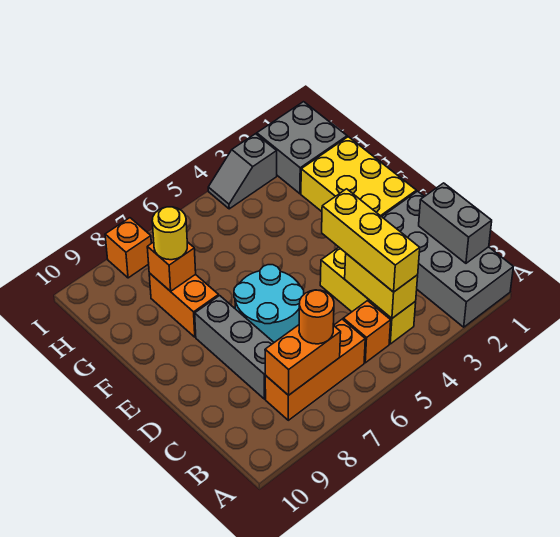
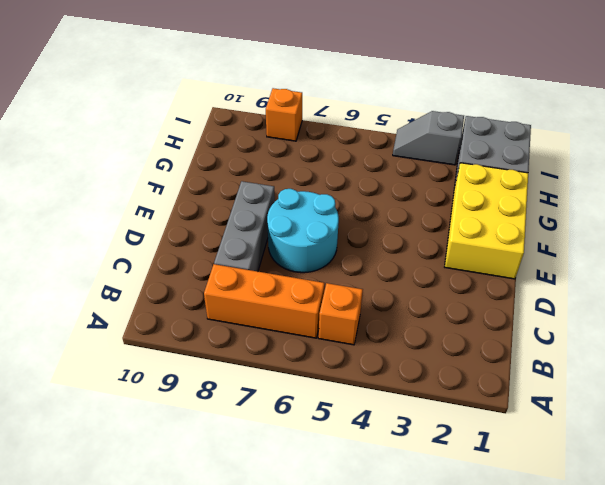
none -> grey 2x4 brick [382,191,513,327]
none -> yellow 1x3 brick [320,247,416,344]
none -> orange 1x2 brick [149,273,219,337]

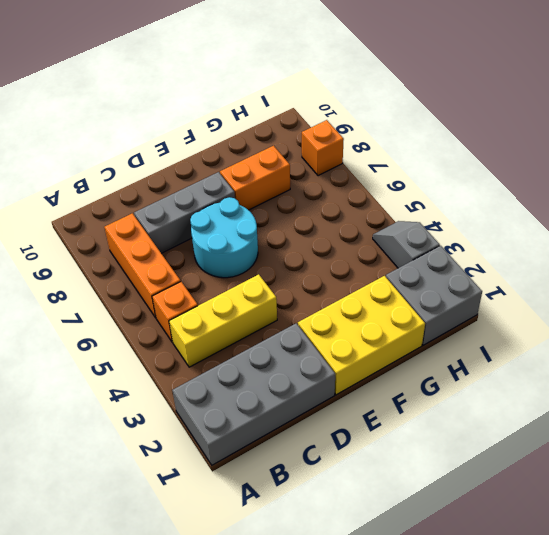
none -> grey 1x2 brick [419,183,492,263]
none -> yellow 1x2 brick [345,254,418,318]
none -> orange 1x2 brick [265,325,341,395]

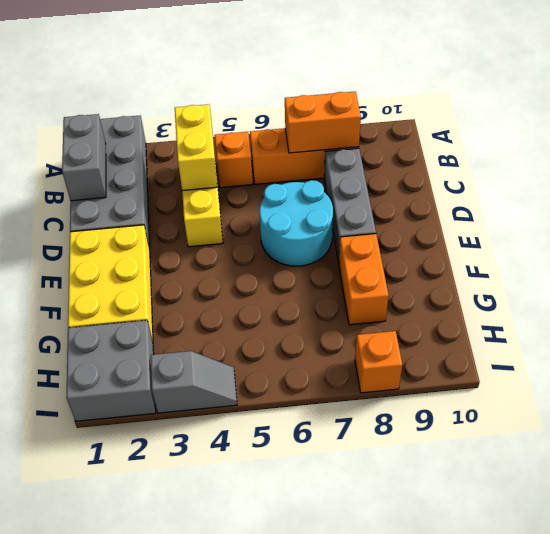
none -> orange 1x1 brick [147,242,196,291]
none -> yellow 1x3 brick [322,189,420,292]
none -> orange 1x1 round brick [299,290,334,344]

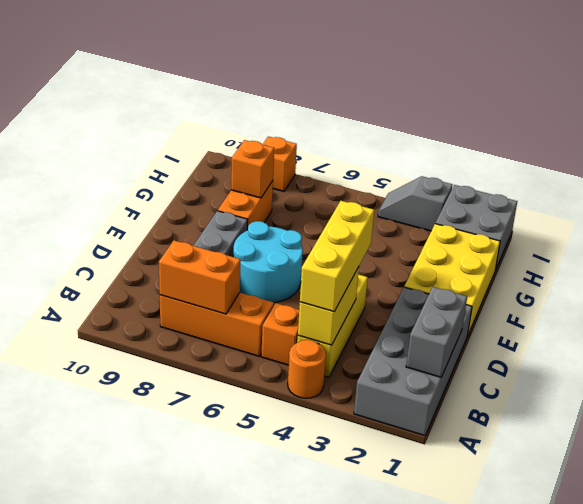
orange 1x1 round brick [288,340,326,398] -> orange 1x1 round brick moved to [299,290,334,344]
none -> yellow 1x1 round brick [152,207,187,260]

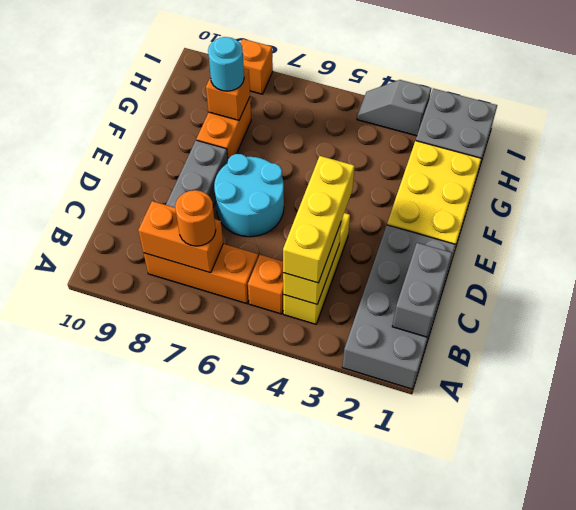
cyan 1x1 round brick [208,37,244,91] -> yellow 1x1 round brick [152,207,187,260]

